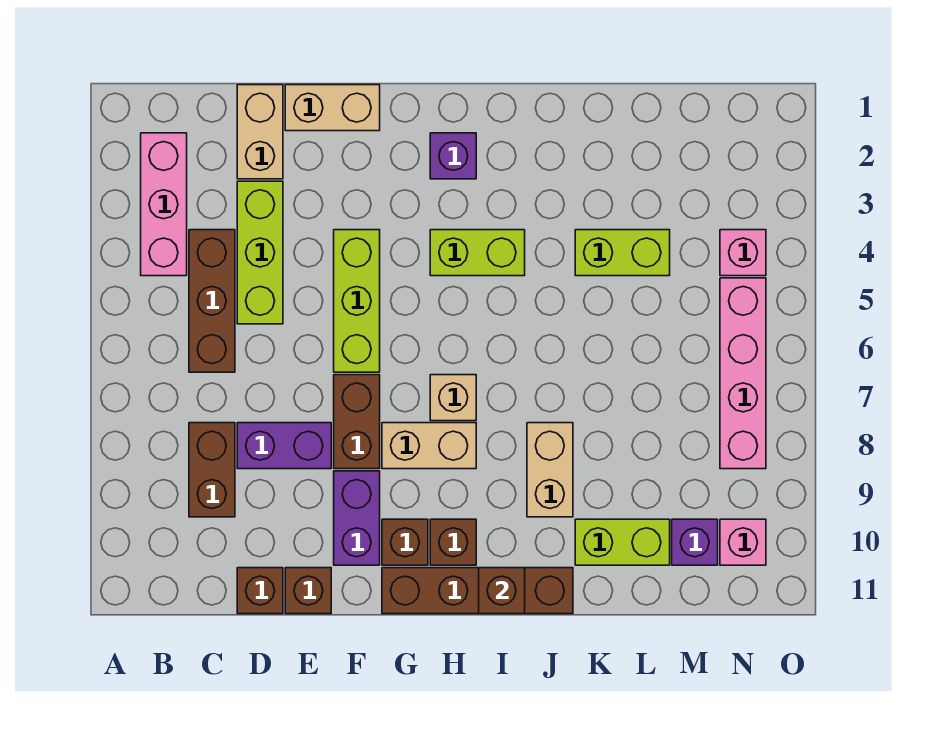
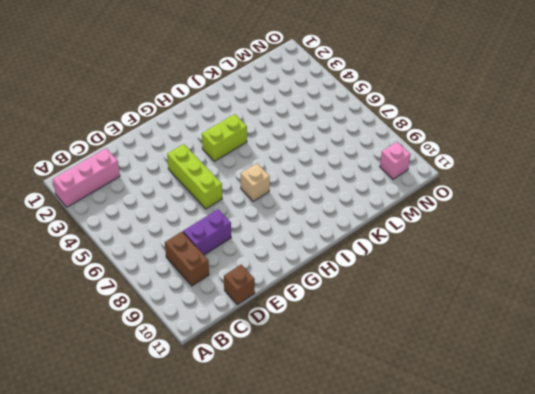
pink 1x3 brick [53,148,120,207] -> pink 1x3 brick turned to [141,133,187,276]
none -> brown 1x3 brick [189,230,235,372]
none -> tan 1x2 brick [237,85,283,179]
none -> lime 1x3 brick [237,181,283,324]

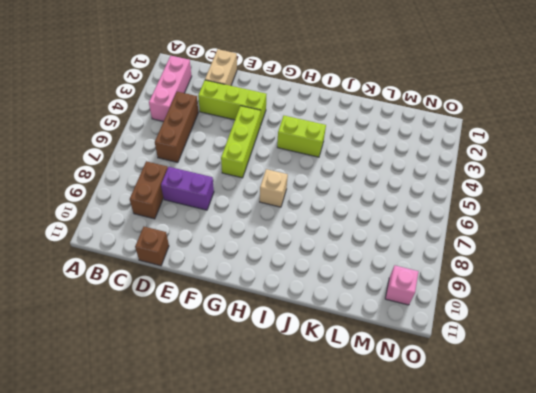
lime 1x3 brick [198,80,266,125] -> lime 1x3 brick turned to [237,181,283,324]
none -> tan 1x2 brick [285,85,380,131]
none -> brown 1x1 brick [285,568,331,614]
none -> brown 1x2 brick [334,375,380,469]

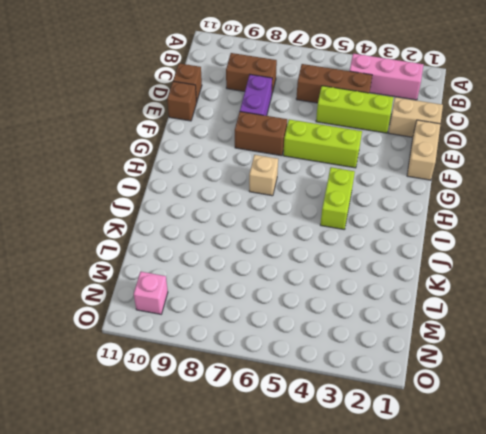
none -> purple 1x2 brick [334,471,380,565]
none -> tan 1x2 brick [382,423,476,469]
none -> brown 1x1 brick [382,519,428,565]

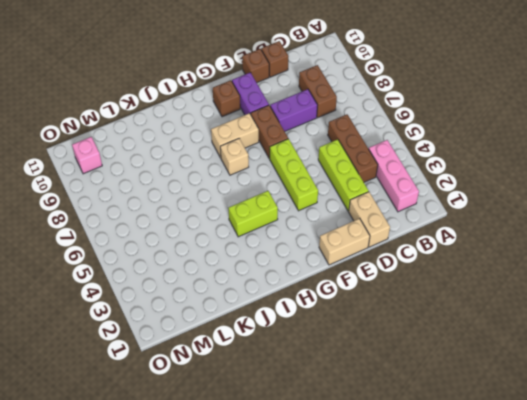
none -> brown 1x4 brick [382,568,573,614]
none -> purple 1x1 brick [430,133,476,179]
none -> brown 1x1 brick [430,519,476,565]

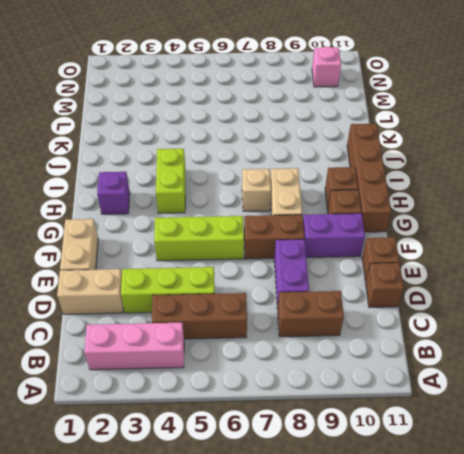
none -> tan 1x2 brick [527,423,573,517]
none -> lime 1x2 brick [575,230,670,276]
none -> lime 1x2 brick [575,519,670,565]

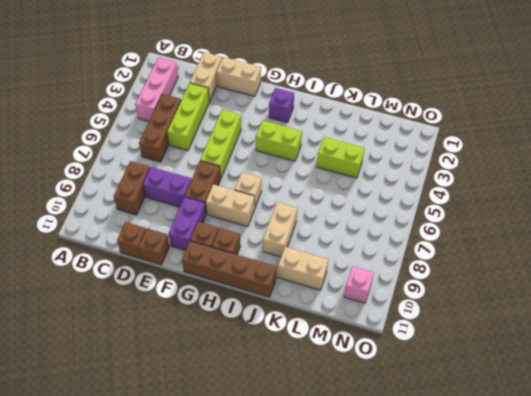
tan 1x2 brick [278,247,328,290] -> lime 1x2 brick [575,519,670,565]
none -> purple 1x1 brick [672,519,718,565]
none -> pink 1x1 brick [720,230,766,276]
none -> pink 1x4 brick [720,278,766,469]

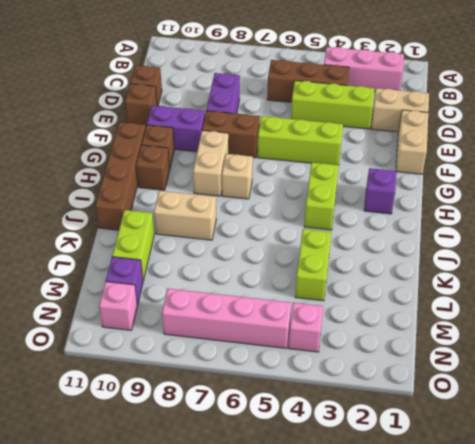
none -> brown 1x2 brick [189,423,235,517]
none -> brown 1x1 brick [479,568,525,614]

